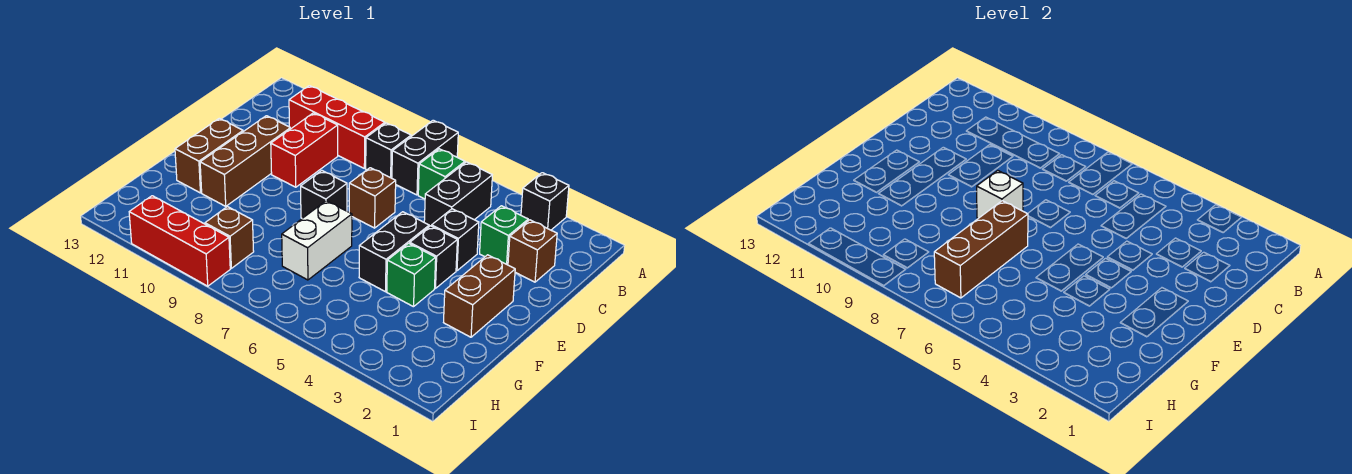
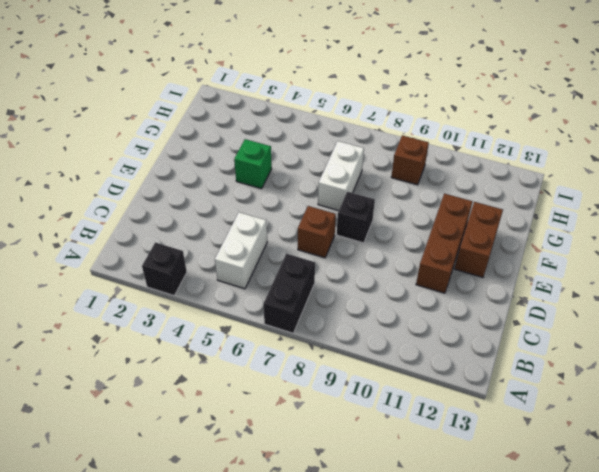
white 1x2 brick [215,212,267,289] -> black 1x2 brick [424,162,492,227]
none -> green 1x1 brick [418,149,465,199]
none -> black 1x1 brick [366,123,411,178]
none -> red 1x3 brick [289,86,385,168]

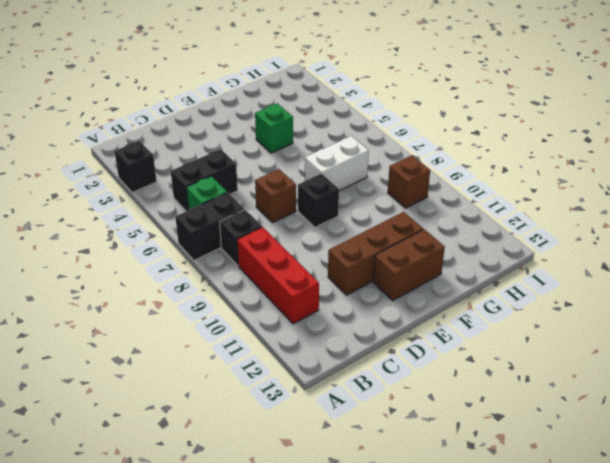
none -> brown 1x1 brick [508,220,557,282]
none -> green 1x1 brick [480,206,528,265]
none -> red 1x2 brick [271,113,338,187]

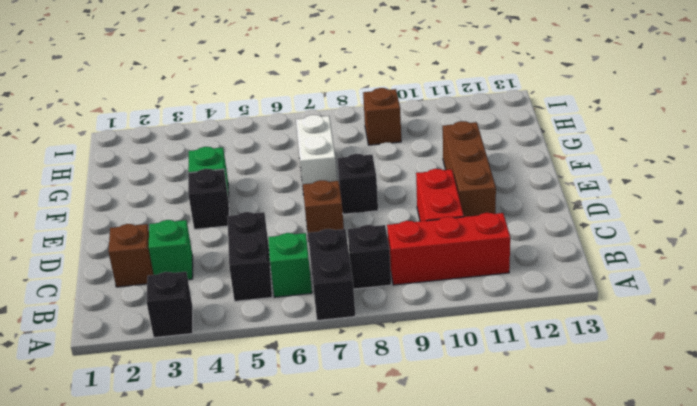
none -> black 1x1 brick [432,209,479,271]
none -> brown 1x2 brick [444,255,515,337]
none -> black 1x2 brick [359,212,429,292]

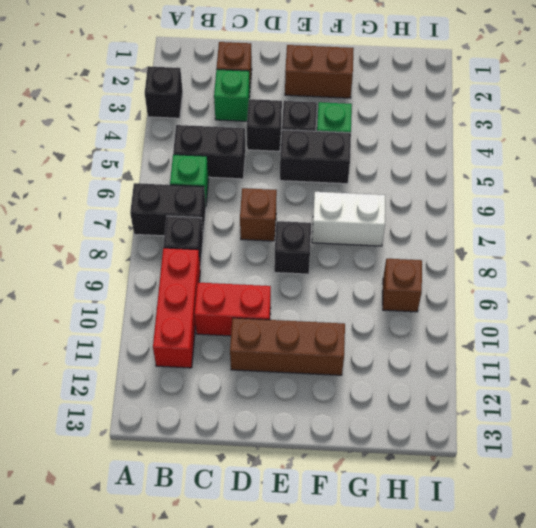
none -> brown 1x2 brick [175,118,243,193]
none -> red 1x3 brick [129,196,230,286]
none -> white 1x1 brick [977,171,1023,218]

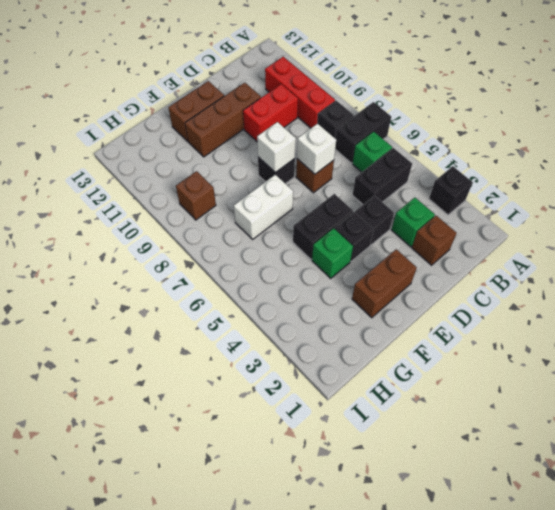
white 1x1 brick [297,124,336,174] -> none
none -> red 1x3 brick [129,196,230,286]
none -> brown 1x3 brick [934,201,1028,298]

